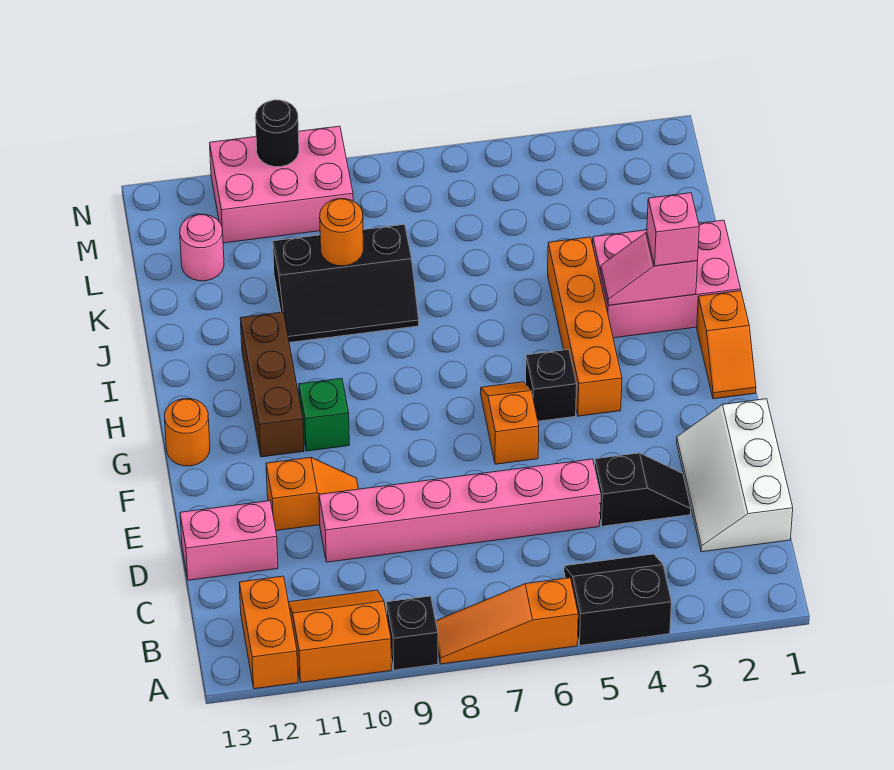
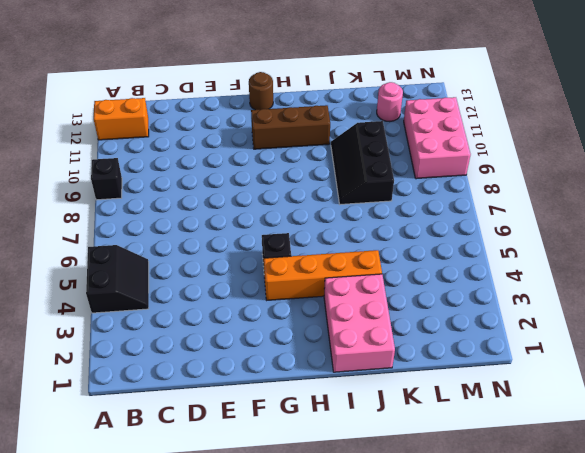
brown 1x1 round brick [249,72,273,110] -> orange 1x1 round brick [165,399,210,466]
none -> orange 1x3 slope [436,578,578,664]
none -> orange 2x2 slope [288,590,391,682]
none -> white 2x3 slope [677,399,793,552]

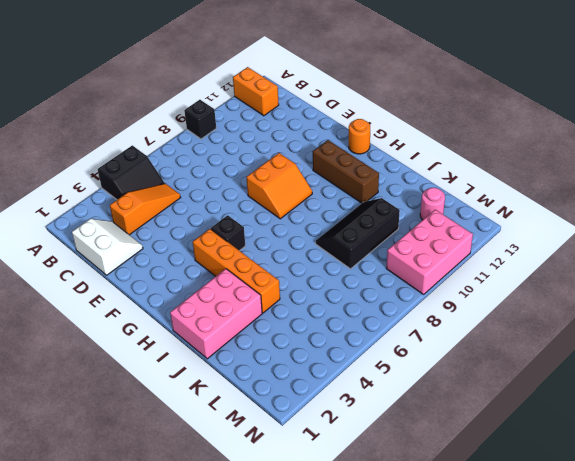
white 2x2 slope [72,219,143,275] -> white 2x3 slope [677,399,793,552]
orange 1x3 slope [110,183,181,235] -> orange 1x3 slope moved to [436,578,578,664]
orange 2x2 slope [246,153,312,219] -> orange 2x2 slope moved to [288,590,391,682]
none -> black 1x2 slope [595,453,691,526]
none -> pink 1x6 brick [319,459,600,562]
none -> pink 1x2 brick [180,501,278,580]

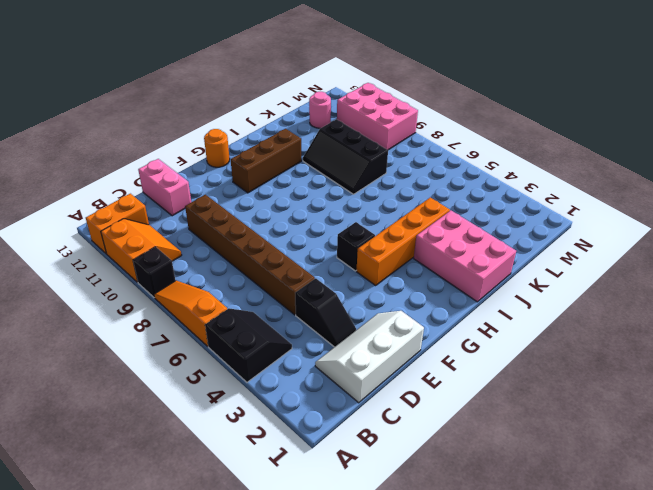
brown 1x6 brick [185,195,315,315] -> pink 1x6 brick [319,459,600,562]
none -> orange 1x2 slope [266,457,358,531]
none -> orange 1x2 slope [480,382,539,464]
none -> orange 1x2 slope [697,291,756,399]

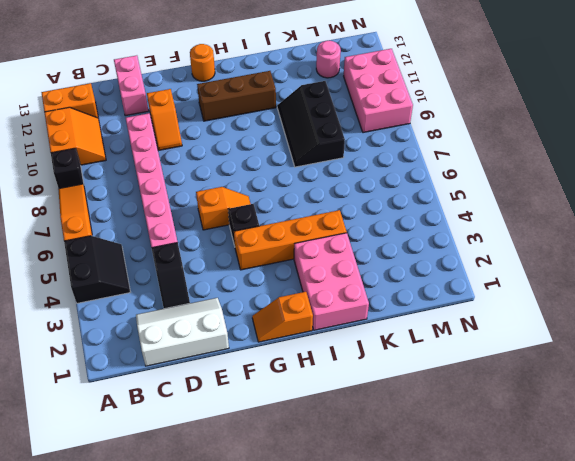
none -> green 1x1 brick [299,378,349,451]
none -> pink 1x2 slope [601,232,698,305]
none -> orange 1x1 round brick [320,199,363,266]

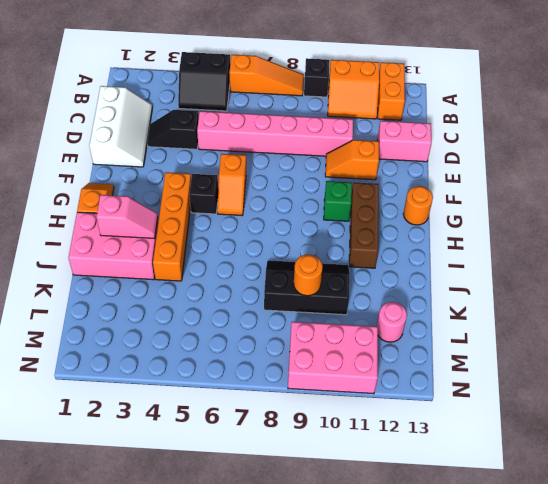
none -> black 1x1 round brick [255,100,299,167]
none -> pink 1x1 brick [647,193,699,266]

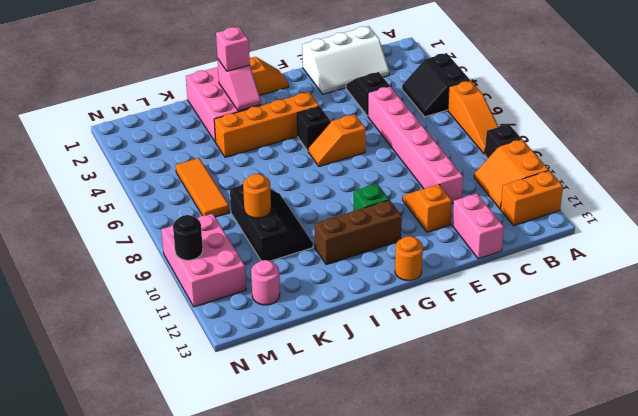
orange 1x3 tile [176,158,229,217] -> none

